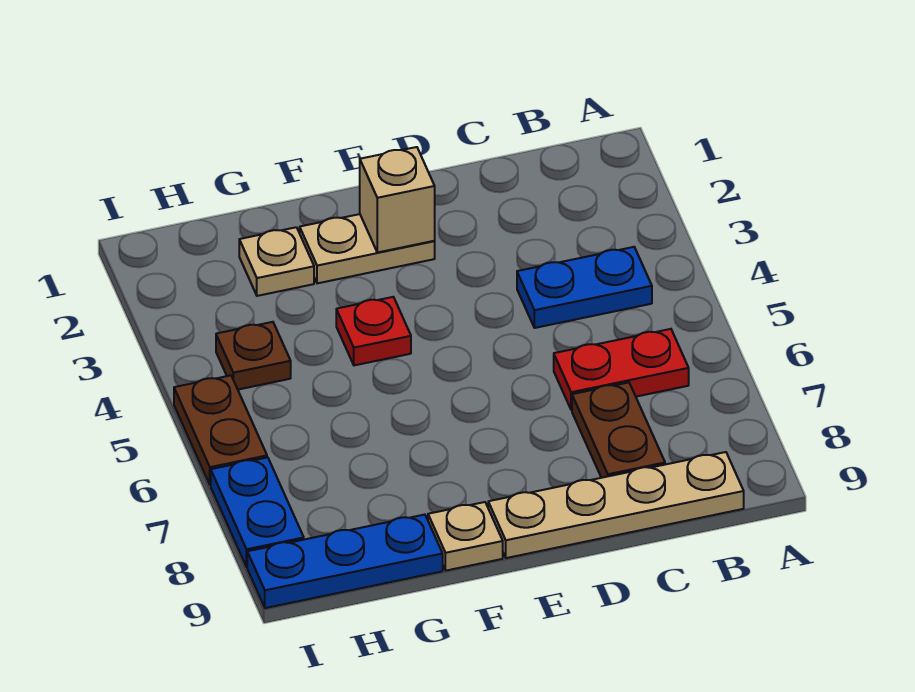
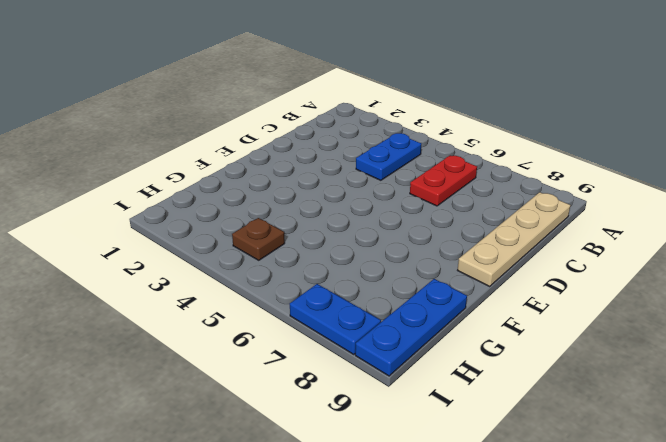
none -> brown 1x2 plate [572,383,665,478]
none -> tan 1x2 plate [300,214,435,283]
none -> red 1x1 plate [336,297,411,365]

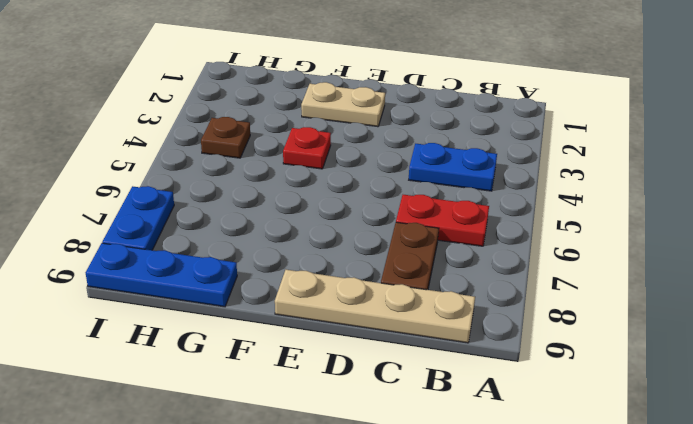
none -> tan 1x1 plate [428,502,503,571]
none -> tan 1x1 plate [239,227,314,296]
none -> brown 1x2 plate [174,375,267,485]

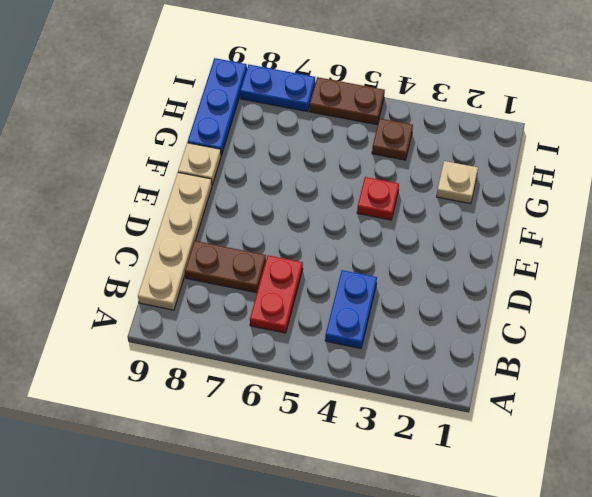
none -> tan 1x2 plate [300,214,435,283]
none -> tan 1x1 brick [360,147,435,252]

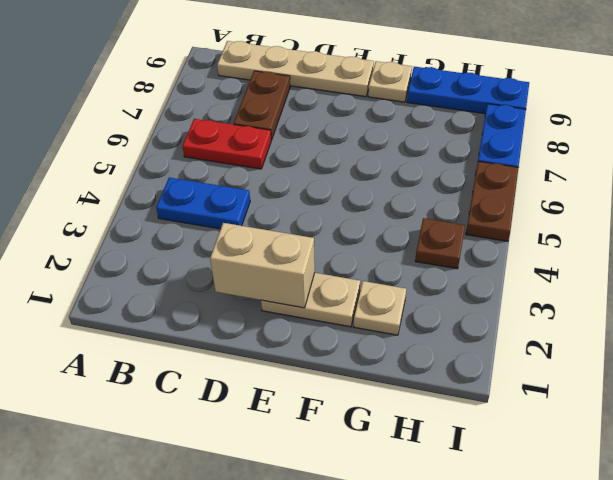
tan 1x2 brick [210,223,315,308] -> tan 1x1 brick [360,147,435,252]
none -> red 1x1 plate [336,297,411,365]

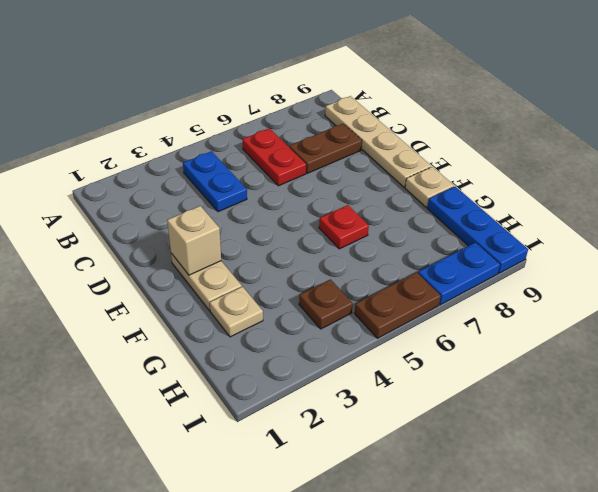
red 1x1 plate [319,205,369,249] -> red 1x1 plate moved to [336,297,411,365]

